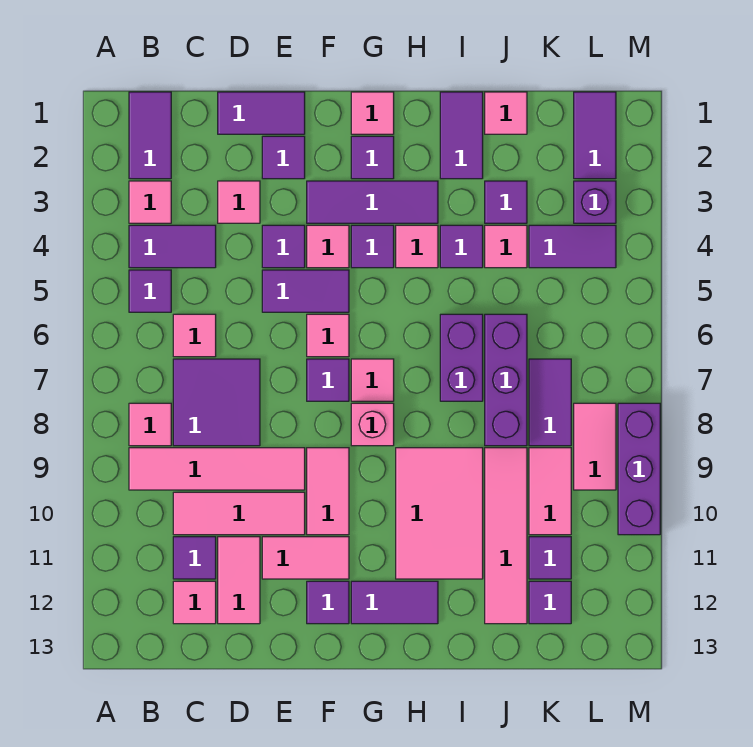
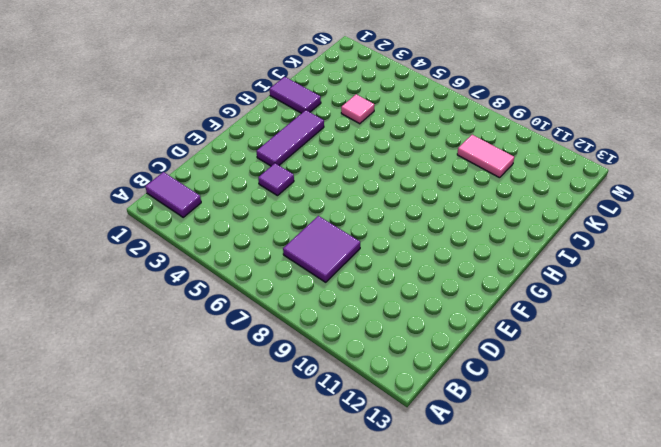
none -> pink 1x1 tile [129,181,171,223]
none -> purple 1x2 tile [129,225,216,268]
none -> purple 1x1 tile [129,270,171,312]
none -> pink 1x1 tile [129,403,171,446]

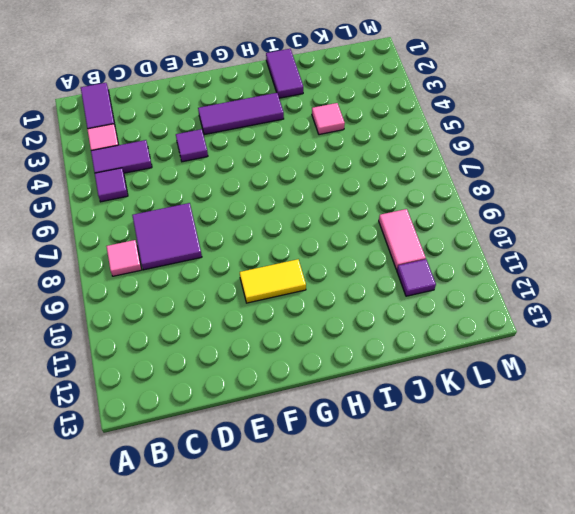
yellow 1x2 tile [240,259,306,303] -> pink 1x2 tile [307,448,349,535]
none -> pink 1x4 tile [129,448,305,490]
none -> pink 1x1 tile [173,314,216,357]
none -> pink 1x3 tile [173,492,305,535]
none -> purple 1x1 tile [173,537,216,579]

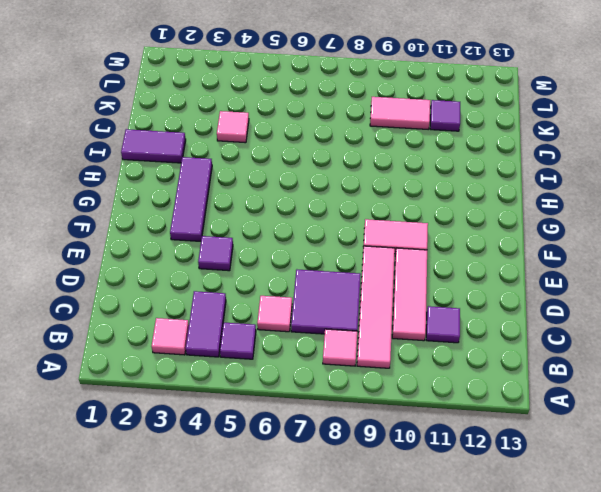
none -> purple 1x2 tile [129,92,171,179]
none -> pink 1x1 tile [173,581,216,624]
none -> purple 1x2 tile [218,92,305,134]
none -> pink 1x1 tile [218,181,260,223]

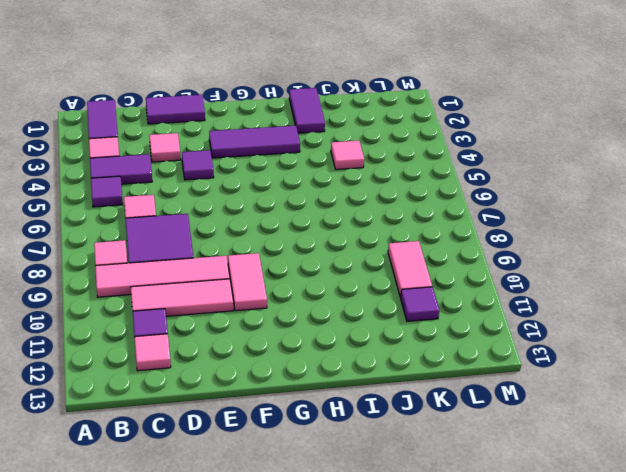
none -> pink 1x2 tile [218,537,260,624]
none -> purple 1x1 tile [262,136,305,179]
none -> purple 1x2 tile [262,270,349,312]
none -> pink 1x2 tile [262,537,349,579]

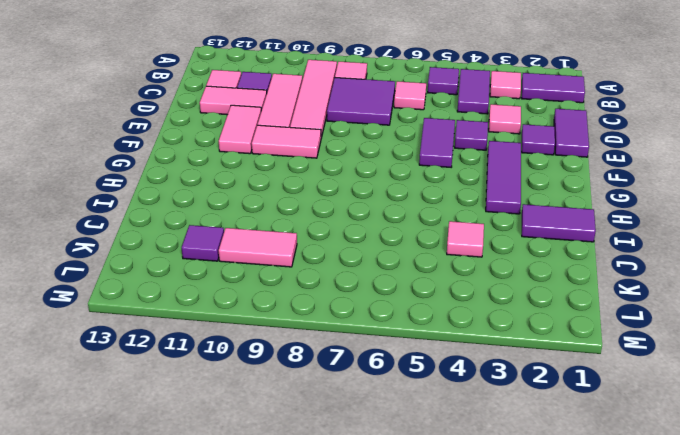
none -> pink 1x1 tile [307,225,349,268]
none -> pink 1x1 tile [307,314,349,357]
none -> purple 1x1 tile [307,359,349,401]
none -> purple 1x1 tile [307,581,349,624]

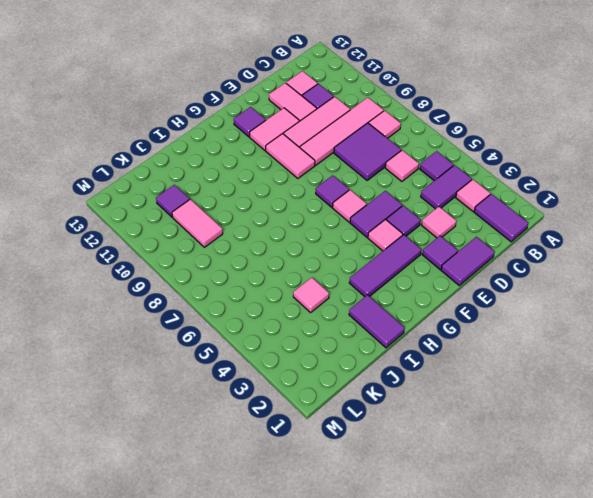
none -> pink 1x1 tile [351,92,394,134]
none -> purple 1x1 tile [351,136,394,179]
none -> purple 1x1 tile [351,225,394,268]
none -> pink 1x1 tile [351,359,394,401]

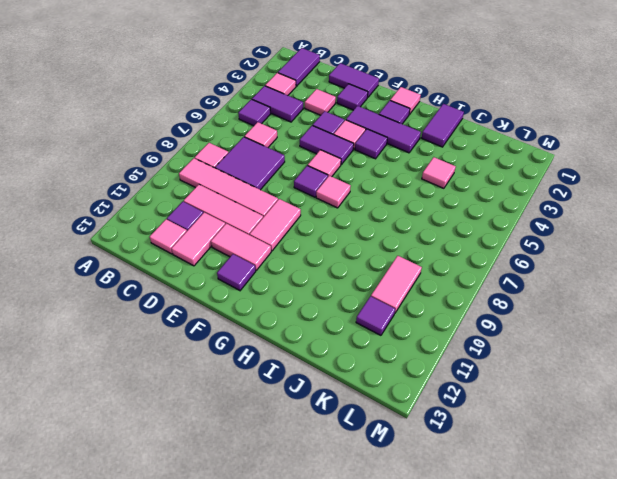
none -> pink 1x1 brick [351,403,394,446]
none -> purple 1x2 tile [351,581,438,624]
none -> pink 1x1 tile [396,225,438,268]
none -> pink 2x3 tile [396,448,483,579]

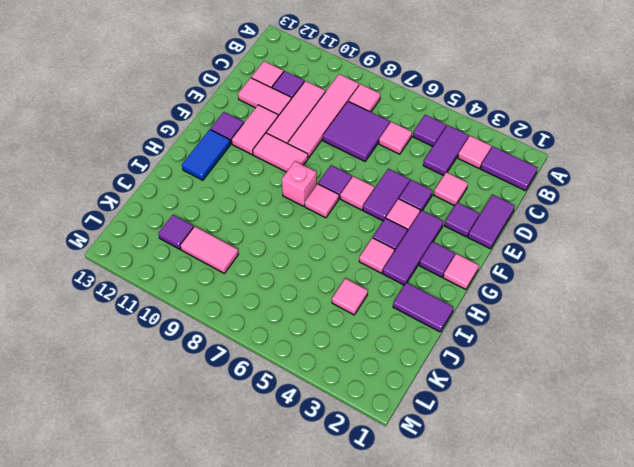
blue 1x2 tile [182,130,230,180] -> purple 1x2 tile [351,581,438,624]
none -> pink 2x3 tile [396,448,483,579]
none -> purple 1x1 tile [440,225,483,268]
none -> purple 1x2 brick [440,314,483,401]
none -> pink 1x1 tile [485,92,527,134]

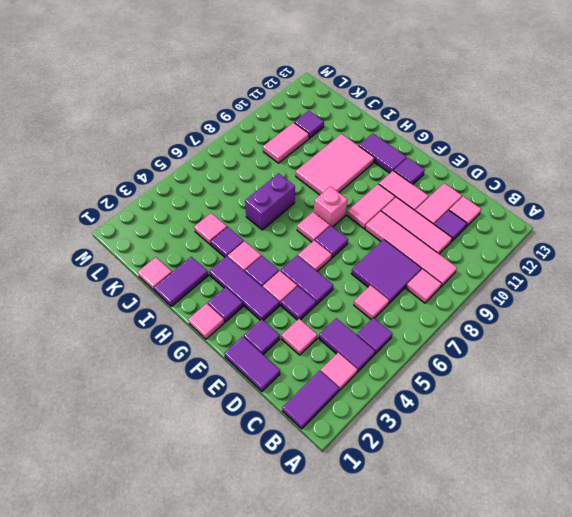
none -> purple 1x1 tile [485,181,527,223]
none -> purple 1x3 brick [485,314,527,446]
none -> pink 1x4 tile [485,448,527,624]
none -> purple 1x2 tile [529,225,616,268]

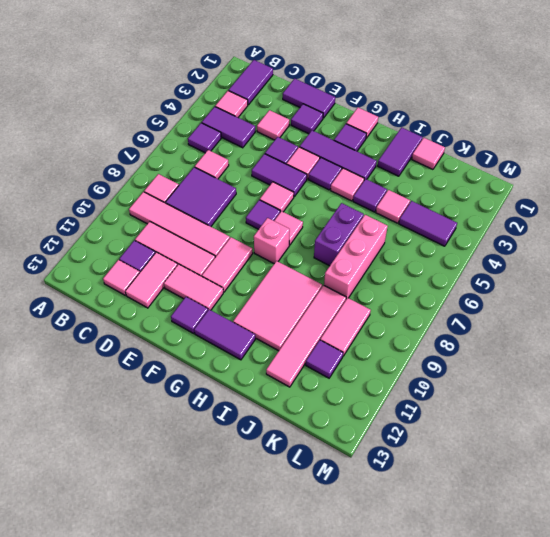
pink 1x3 brick [324,215,388,299] -> purple 1x3 brick [485,314,527,446]
none -> purple 1x1 tile [485,181,527,223]
none -> purple 1x2 tile [529,359,571,446]
none -> purple 1x1 tile [529,581,571,624]
none -> purple 1x2 tile [574,92,616,179]

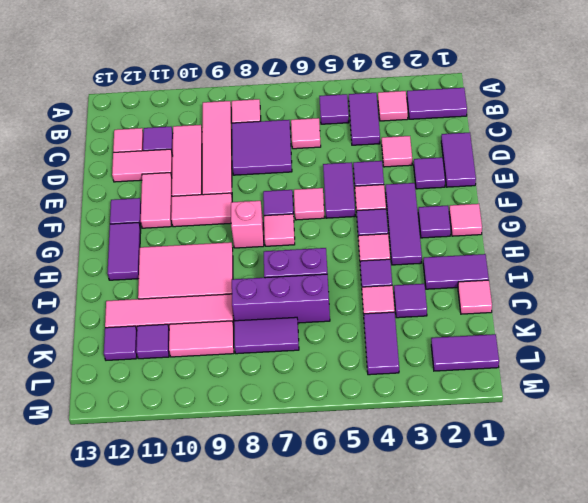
none -> purple 1x1 brick [574,181,616,223]
none -> pink 1x2 tile [574,403,616,490]
none -> purple 1x3 brick [618,403,660,535]

